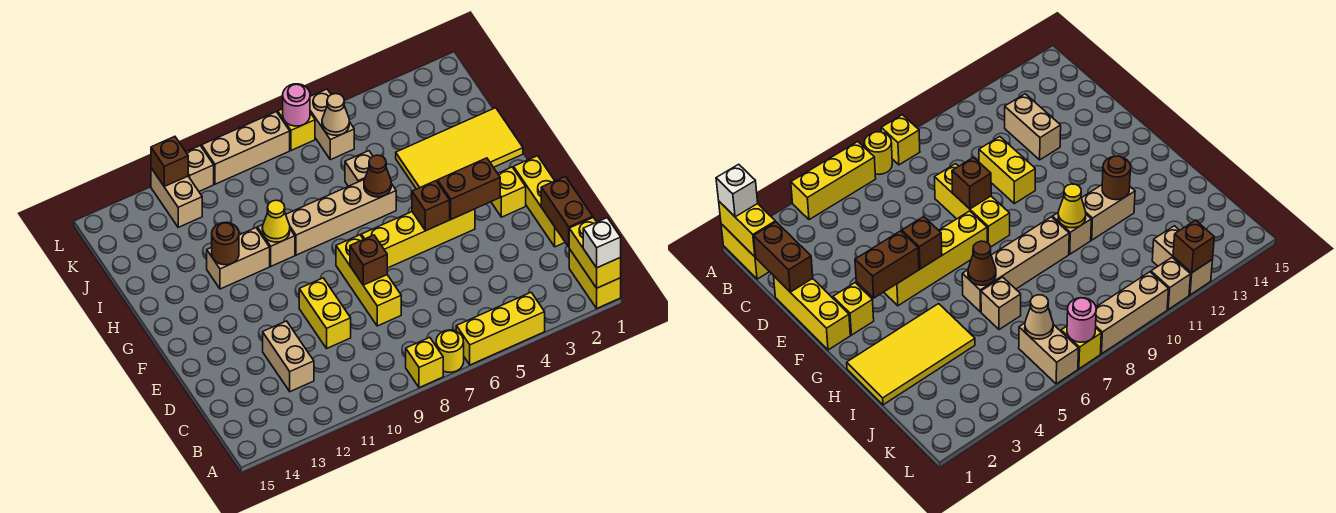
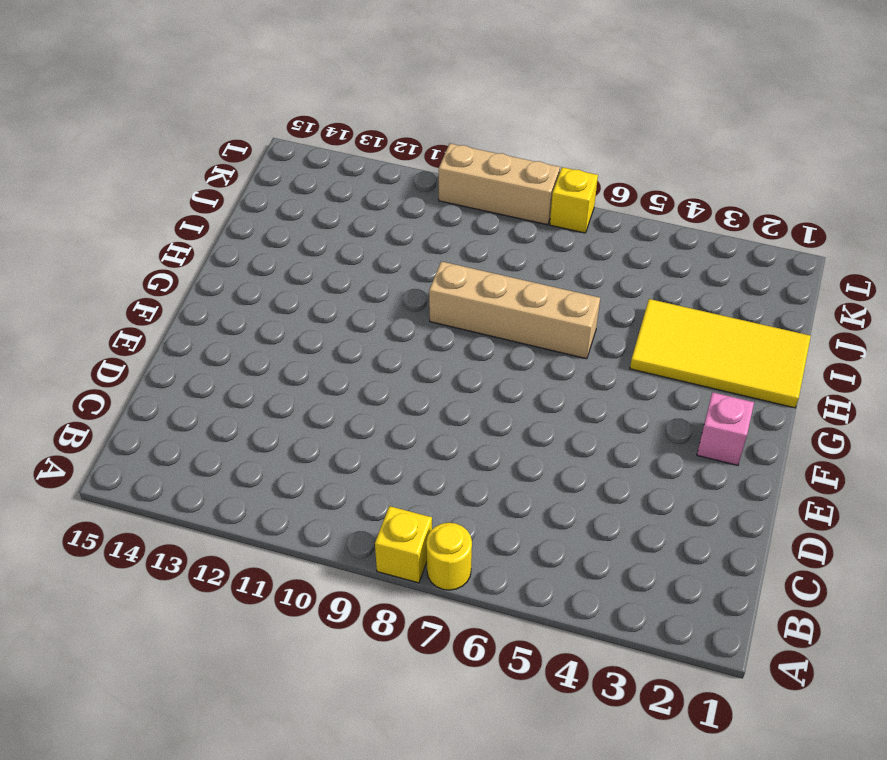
pink 1x1 brick [697,392,754,465] -> yellow 1x1 brick [491,167,526,217]
none -> yellow 1x2 brick [569,249,621,308]
none -> yellow 1x3 brick [456,293,545,365]
none -> tan 1x2 brick [263,321,314,392]
none -> yellow 1x3 brick [514,156,565,247]

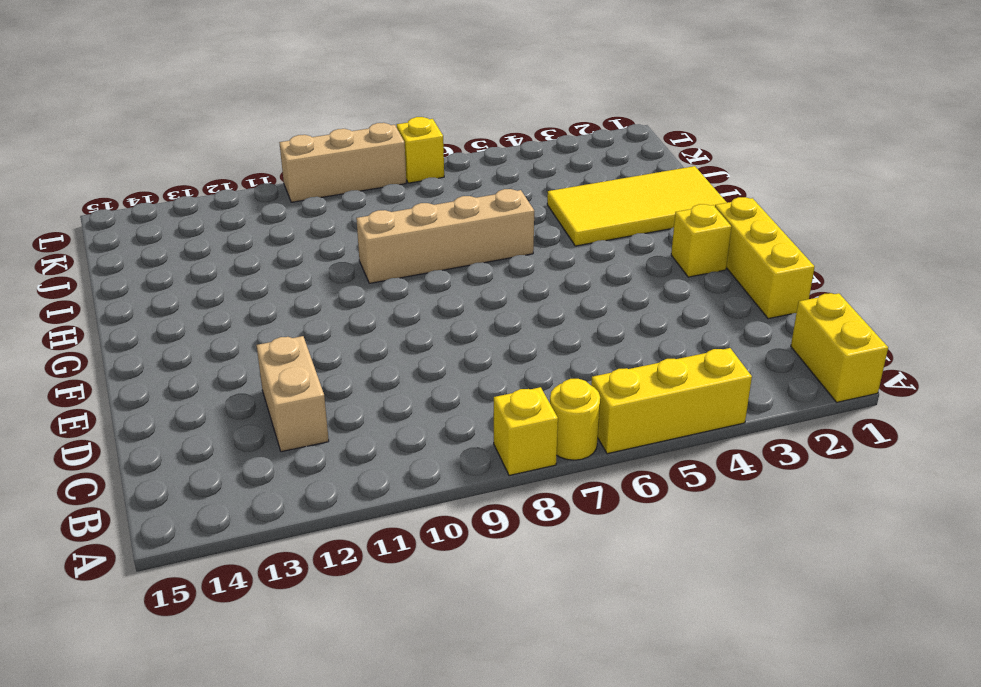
none -> yellow 1x3 brick [336,235,401,326]
none -> yellow 1x2 brick [299,278,351,348]
none -> yellow 1x4 brick [361,209,475,268]
none -> tan 1x1 brick [257,225,295,266]

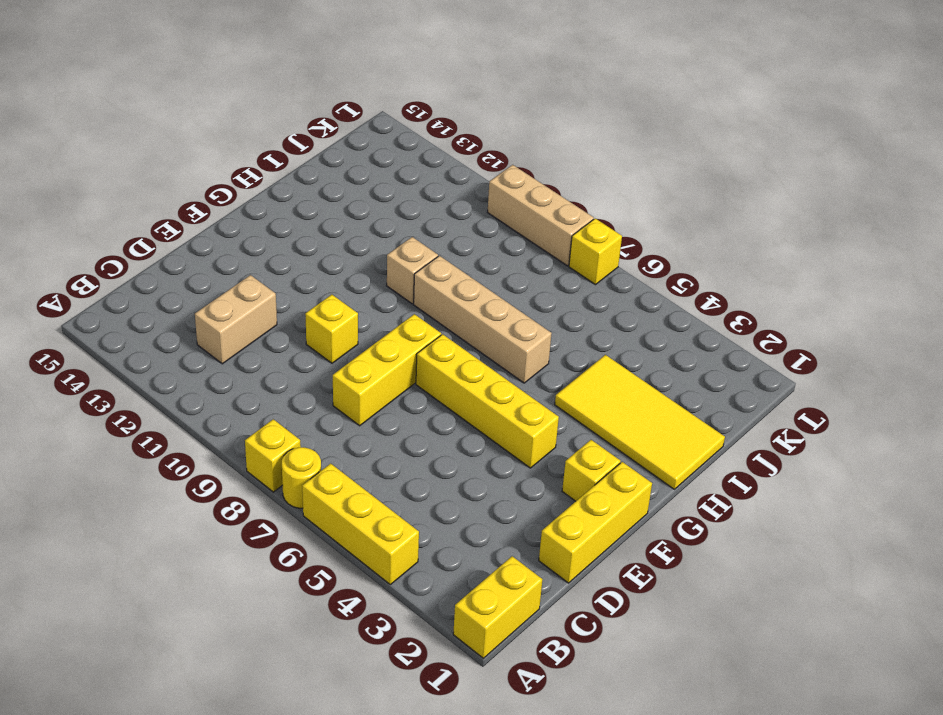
yellow 1x1 brick [305,295,358,363] -> yellow 1x2 brick [299,278,351,348]
none -> tan 1x2 brick [207,228,270,289]
none -> tan 1x1 brick [345,151,373,186]
none -> tan 1x2 brick [310,89,354,160]
none -> tan 1x2 brick [151,168,202,227]

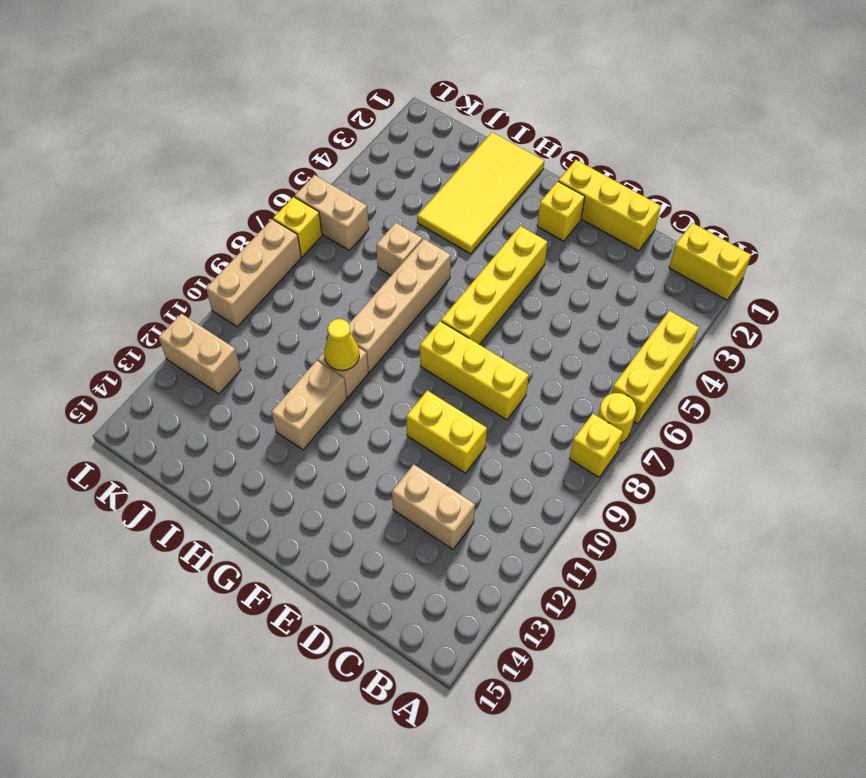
none -> tan 1x1 brick [186,146,214,191]
none -> yellow 1x2 brick [569,218,621,288]
none -> brown 1x2 brick [541,176,593,247]
none -> brown 1x1 brick [350,235,387,285]

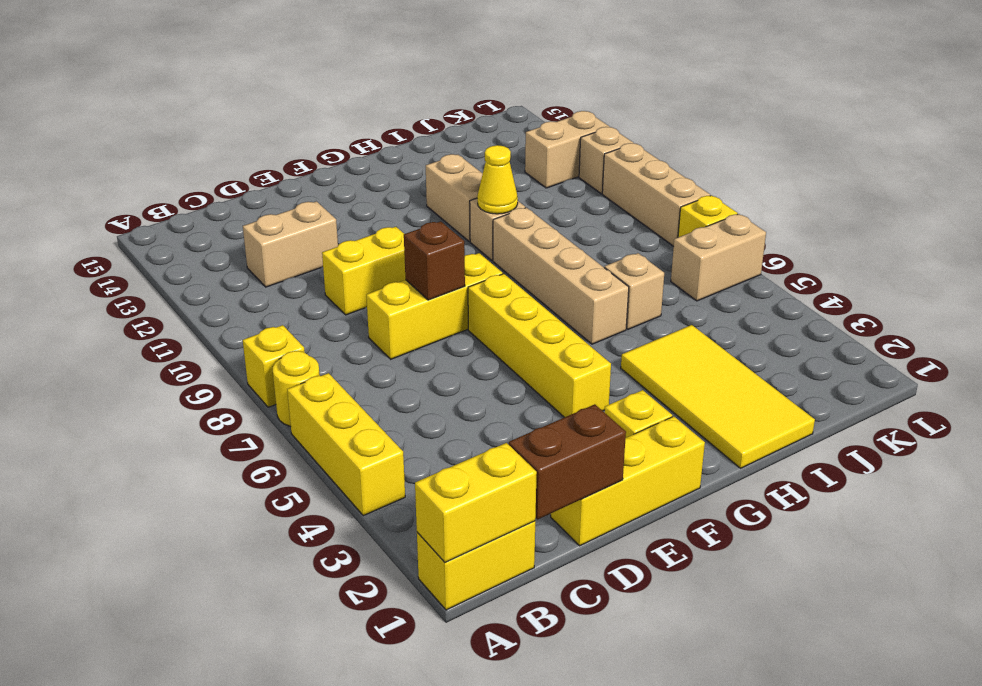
none -> brown 1x2 brick [437,158,500,219]
none -> brown 1x1 brick [412,181,450,231]
none -> brown 1x1 cone [364,155,391,197]
none -> brown 1x1 round brick [212,222,239,265]

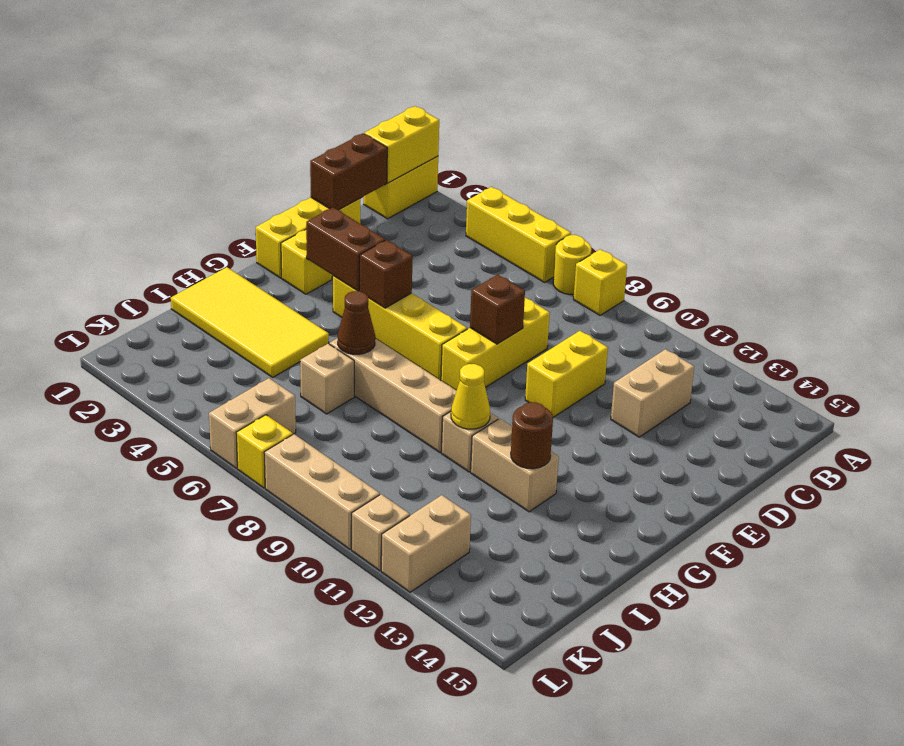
none -> tan 1x1 cone [322,94,349,135]
none -> pink 1x1 round brick [283,84,310,126]
none -> brown 1x1 brick [151,137,188,186]
none -> white 1x1 brick [583,218,621,268]

